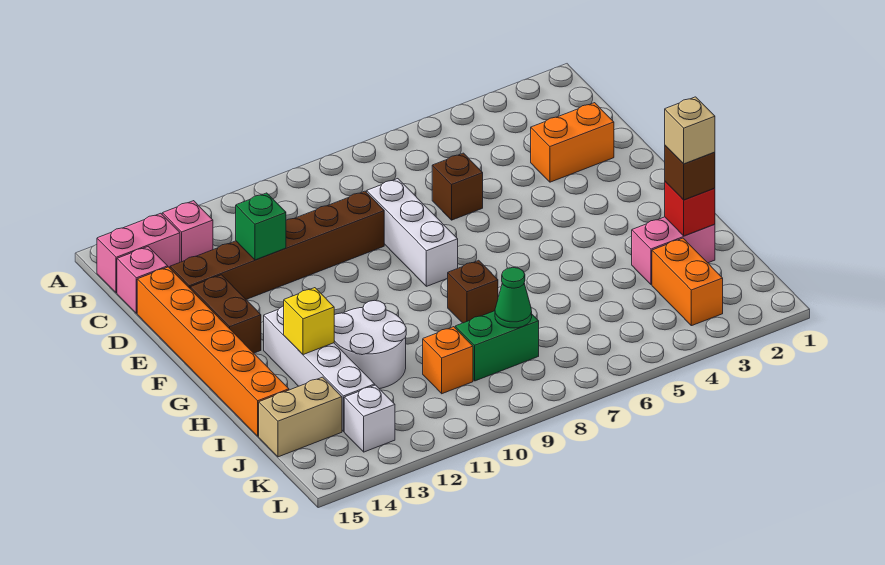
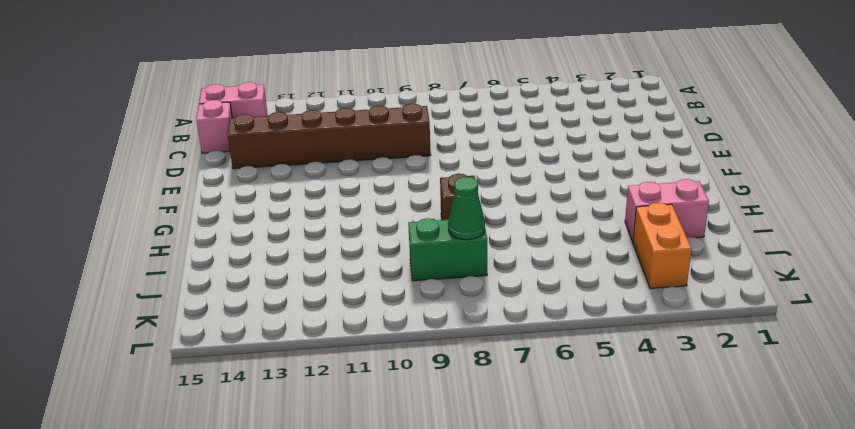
none -> pink 1x1 brick [162,201,213,262]
none -> orange 1x2 brick [531,103,614,182]
none -> brown 1x1 brick [432,153,483,220]

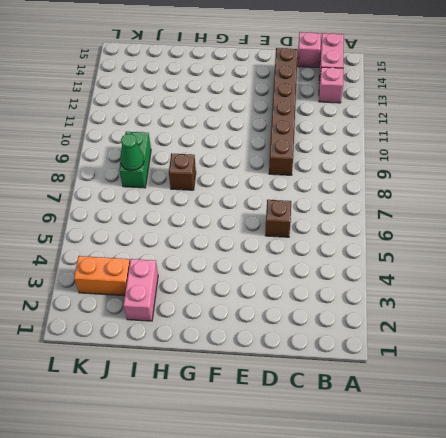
none -> orange 1x2 brick [531,103,614,182]
none -> white 1x3 brick [367,179,458,286]
none -> orange 1x6 brick [137,267,289,436]

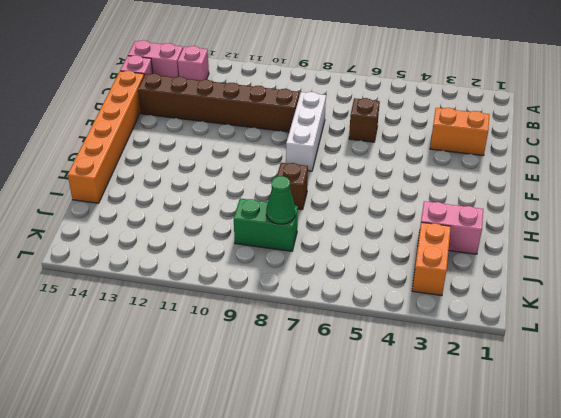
none -> brown 1x2 brick [190,275,261,353]
none -> white 1x4 brick [264,306,375,432]
none -> white 2x2 round brick [334,300,406,389]

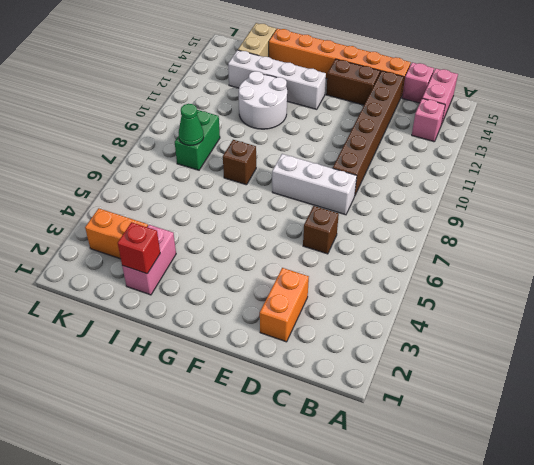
none -> orange 1x1 brick [423,327,473,394]
none -> white 1x1 brick [344,385,395,452]
none -> green 1x1 brick [236,193,286,260]

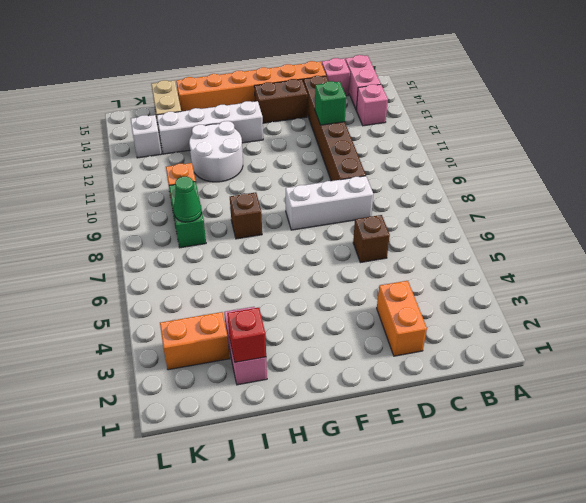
none -> yellow 1x1 brick [284,288,334,355]
none -> brown 1x1 brick [665,146,715,200]
none -> tan 1x1 brick [665,97,715,164]

